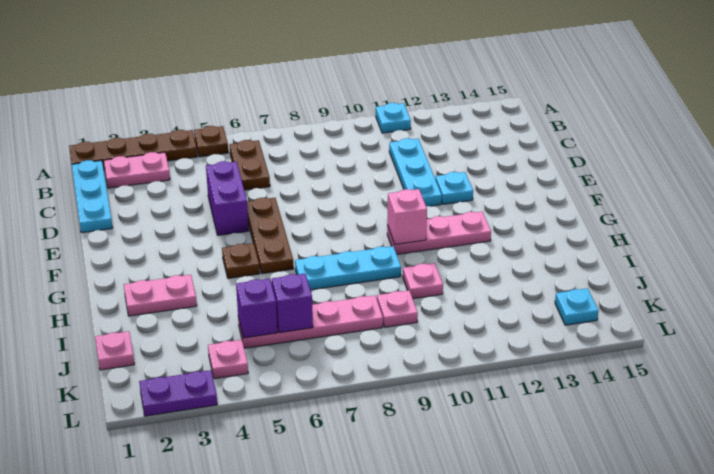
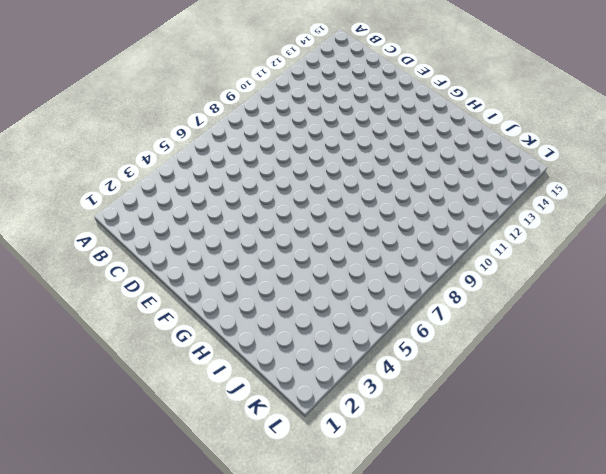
none -> brown 1x4 plate [69,130,197,169]
none -> brown 1x1 plate [194,126,228,157]
none -> cyan 1x1 plate [376,103,411,133]

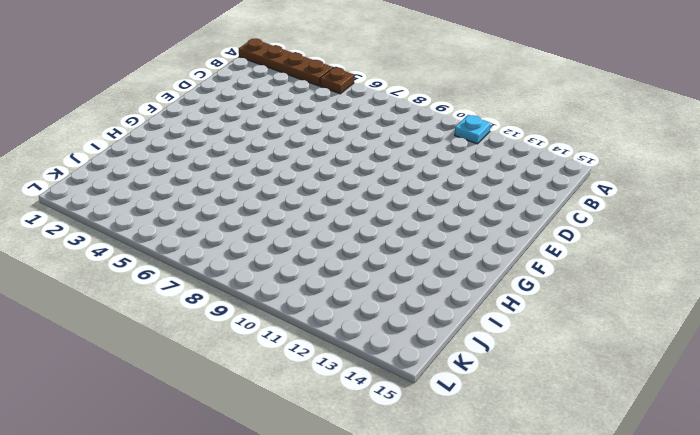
none -> cyan 1x3 plate [72,160,112,233]
none -> pink 1x2 plate [104,152,170,188]
none -> brown 1x2 plate [230,140,270,190]

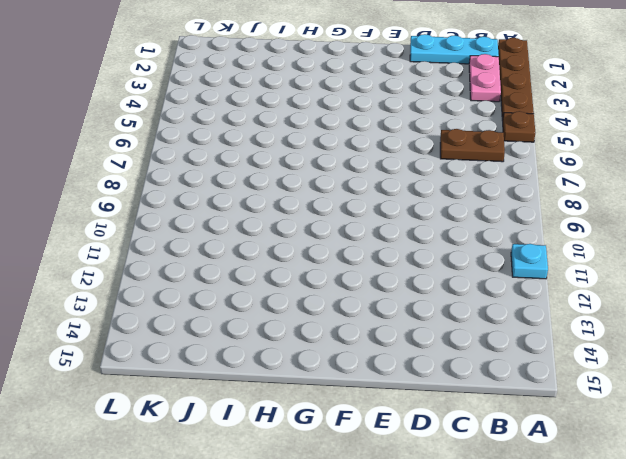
none -> cyan 1x3 plate [389,138,442,207]
none -> purple 1x2 brick [206,161,249,235]
none -> brown 1x3 plate [247,198,293,274]

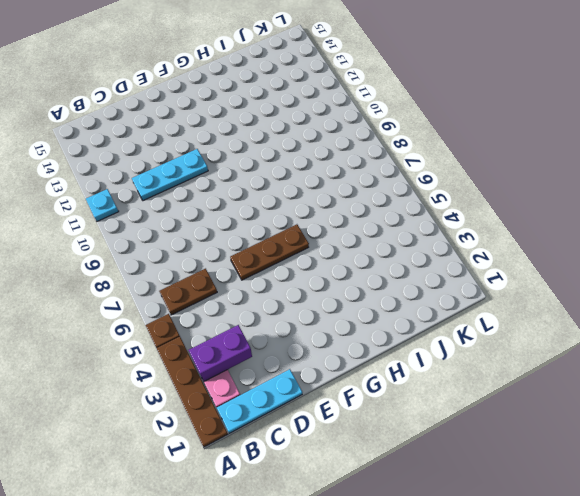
purple 1x2 brick [189,325,252,381] -> purple 1x2 brick moved to [206,161,249,235]
none -> cyan 1x1 plate [435,172,473,204]
none -> brown 1x1 plate [222,243,260,278]
none -> pink 1x3 plate [387,212,491,254]

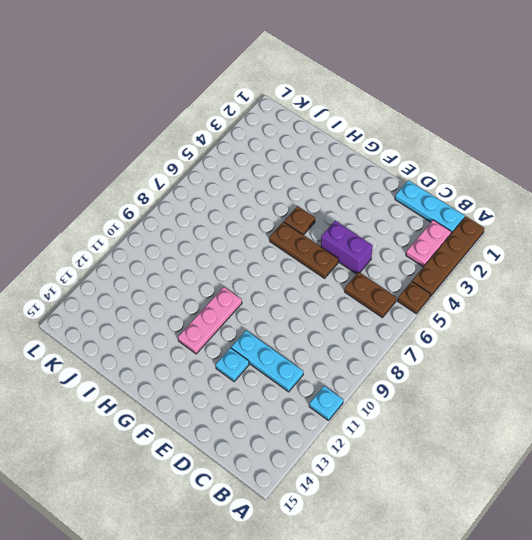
none -> pink 1x2 plate [124,275,197,316]
none -> cyan 1x3 plate [295,246,401,290]
none -> pink 1x1 plate [403,263,443,299]

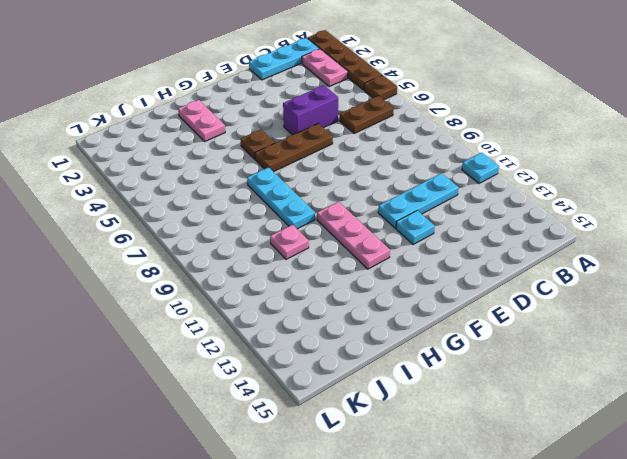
none -> pink 1x1 plate [95,331,134,370]
none -> pink 1x4 plate [238,295,383,348]
none -> pink 1x1 plate [377,291,418,327]

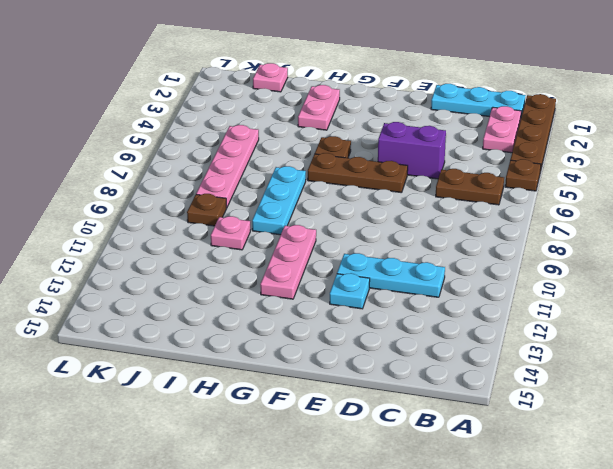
brown 1x1 plate [187,194,227,226] -> pink 1x1 plate [377,291,418,327]
none -> cyan 1x1 plate [376,103,411,133]
none -> pink 1x1 plate [208,340,248,379]
none -> cyan 1x1 plate [555,288,599,325]

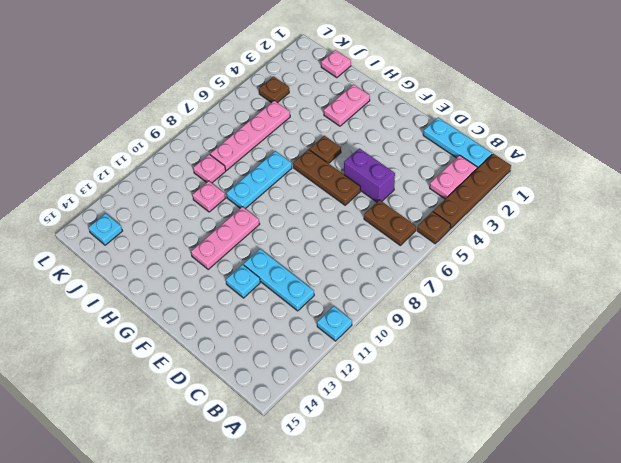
brown 1x1 plate [259,76,289,103] -> pink 1x1 plate [208,340,248,379]
none -> purple 1x2 plate [139,370,217,416]
none -> pink 1x1 brick [387,189,427,244]
none -> purple 1x1 brick [236,279,277,338]

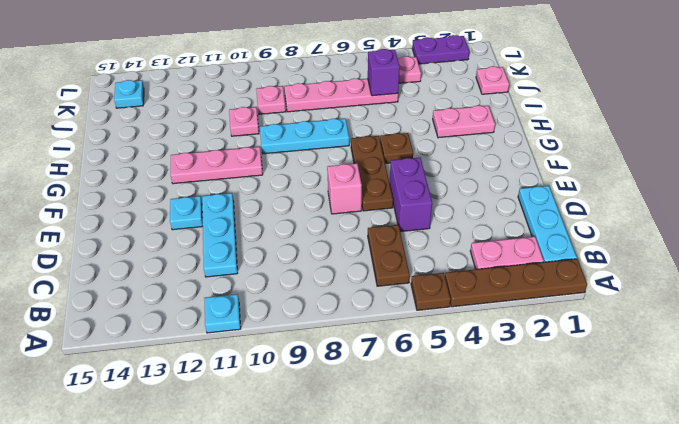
pink 1x1 brick [327,163,362,214] -> pink 1x1 brick moved to [387,189,427,244]
none -> purple 1x1 brick [272,274,313,333]

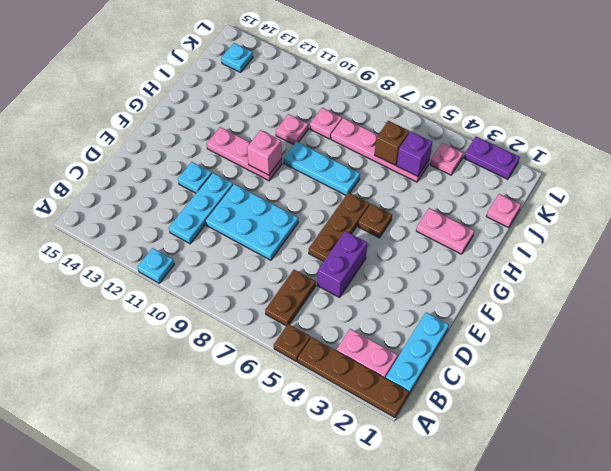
cyan 2x3 plate [206,184,298,260] -> none
brown 1x1 brick [375,121,410,165] -> purple 1x1 brick [272,274,313,333]

